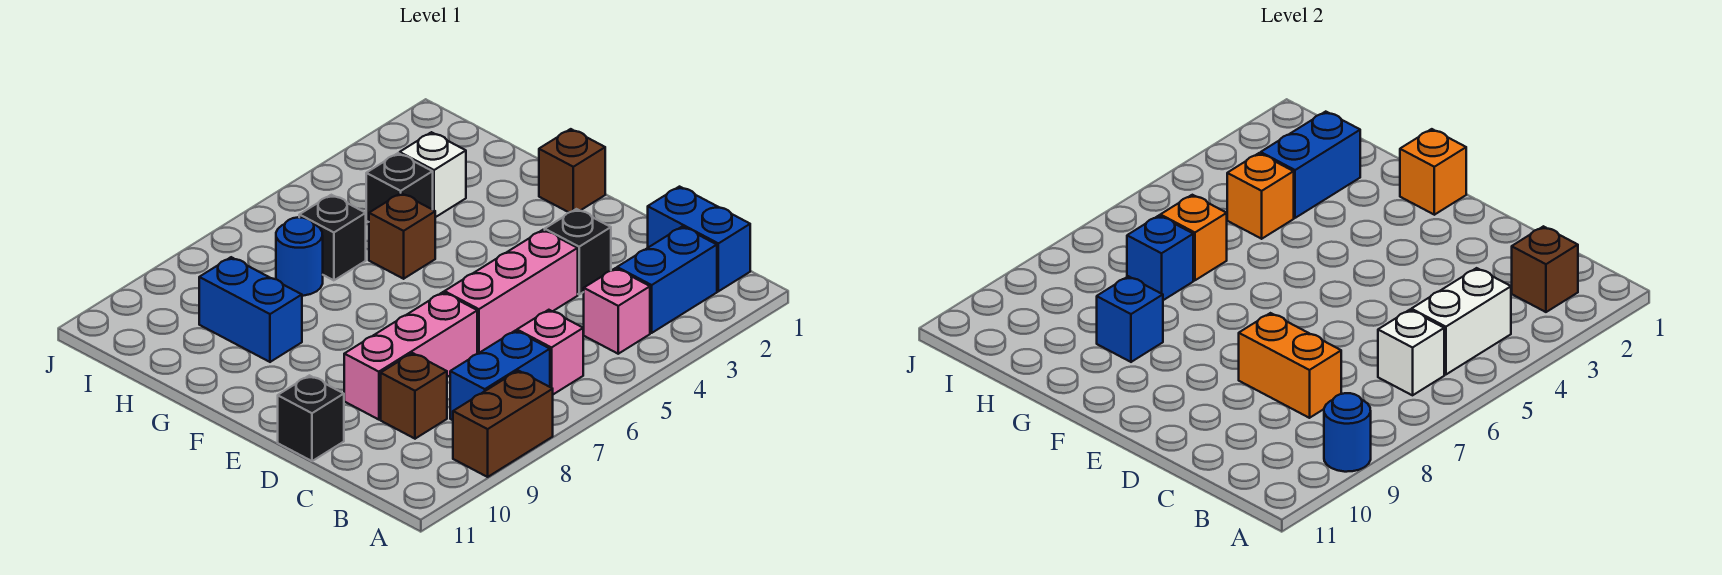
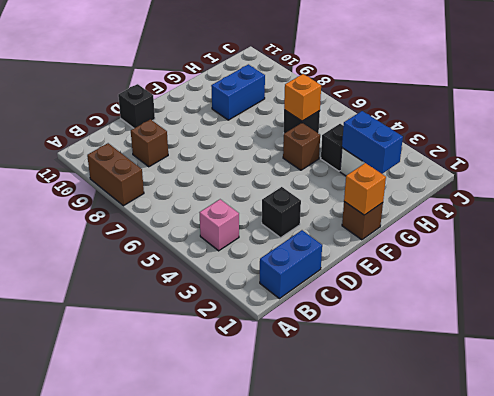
none -> blue 1x2 brick [617,226,717,333]
none -> pink 1x1 brick [517,310,583,394]
none -> blue 1x2 brick [450,331,550,420]

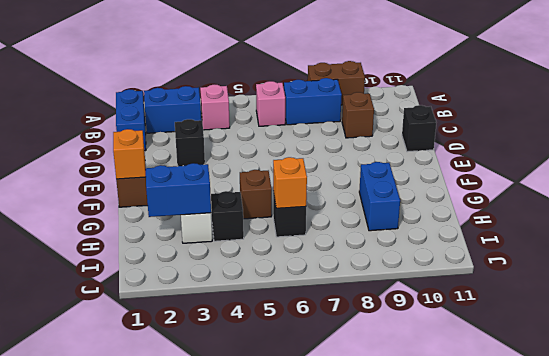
none -> pink 1x3 brick [444,230,578,354]
none -> pink 1x3 brick [344,292,477,420]
none -> blue 1x1 round brick [276,217,323,296]

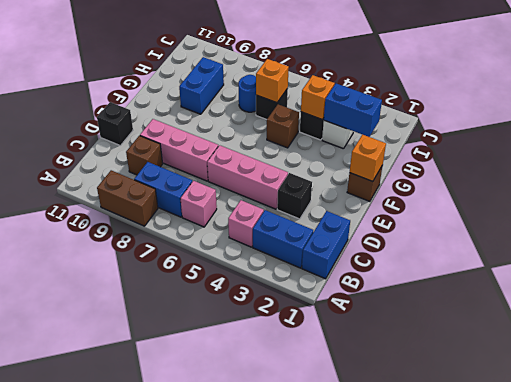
none -> blue 1x1 round brick [1324,393,1371,472]
none -> brown 1x1 brick [1512,226,1578,312]
none -> white 1x2 brick [1411,268,1511,375]

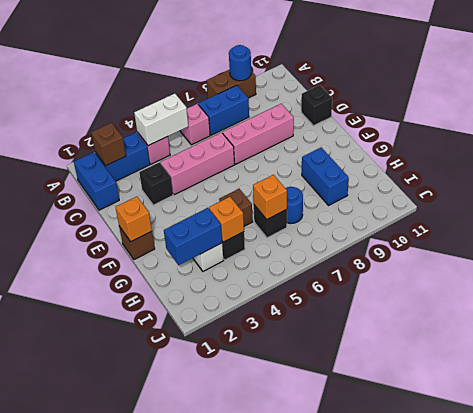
none -> brown 1x1 brick [381,353,447,439]
none -> white 1x1 brick [1378,310,1444,395]
none -> orange 1x2 brick [1239,313,1341,418]

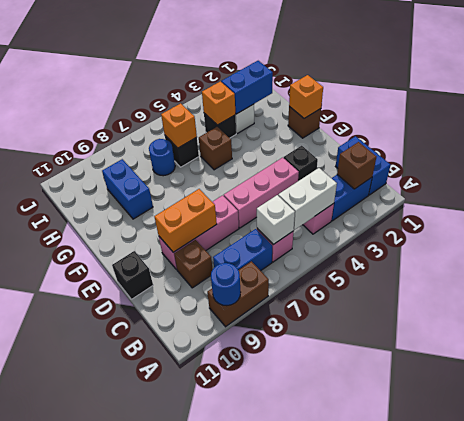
orange 1x2 brick [154,189,217,252] -> orange 1x2 brick turned to [1239,313,1341,418]
none -> blue 1x1 brick [1097,276,1163,362]
none -> blue 1x1 brick [1127,216,1193,300]

